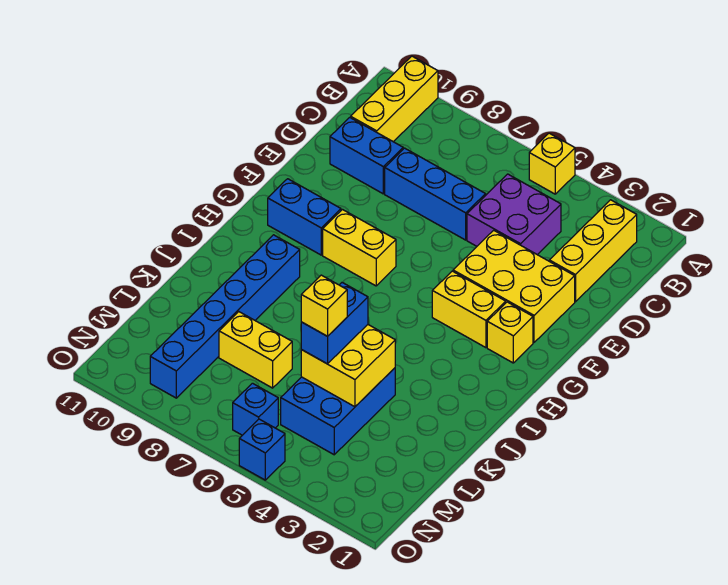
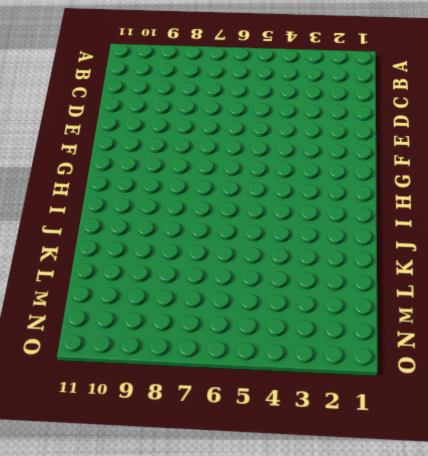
none -> yellow 1x1 brick [529,133,575,194]
none -> yellow 1x3 brick [351,56,438,142]
none -> yellow 1x3 brick [549,200,637,302]

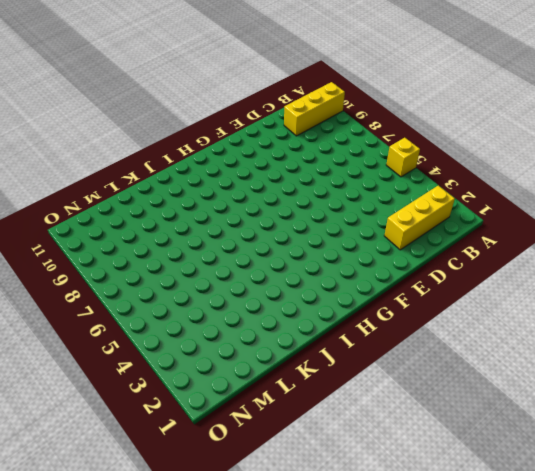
none -> purple 2x2 brick [467,174,561,255]
none -> blue 1x3 brick [385,148,486,240]
none -> blue 1x2 brick [330,117,403,194]

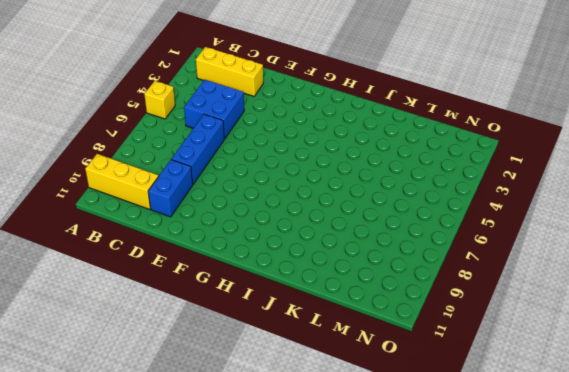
blue 2x2 brick [184,80,244,139] -> purple 2x2 brick [467,174,561,255]
none -> yellow 2x3 brick [453,230,575,342]
none -> yellow 1x1 brick [487,302,533,363]
none -> yellow 1x2 brick [432,271,506,348]

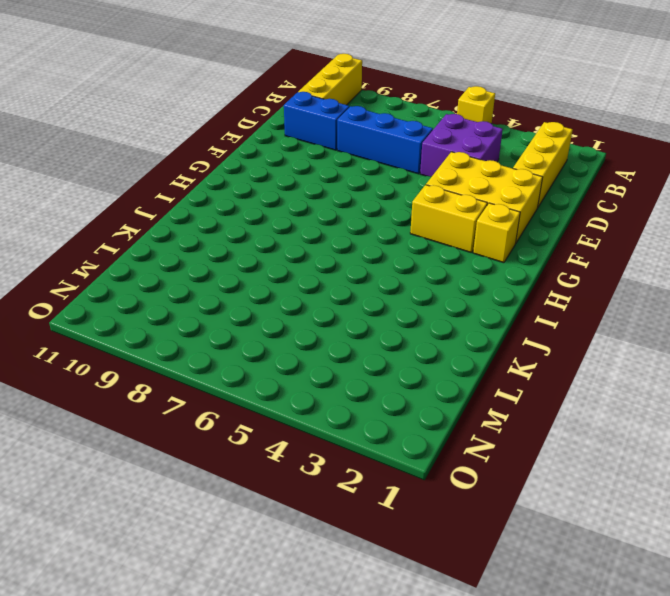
none -> yellow 1x2 brick [323,210,396,286]
none -> blue 1x2 brick [268,179,341,255]
none -> blue 1x6 brick [150,235,300,398]

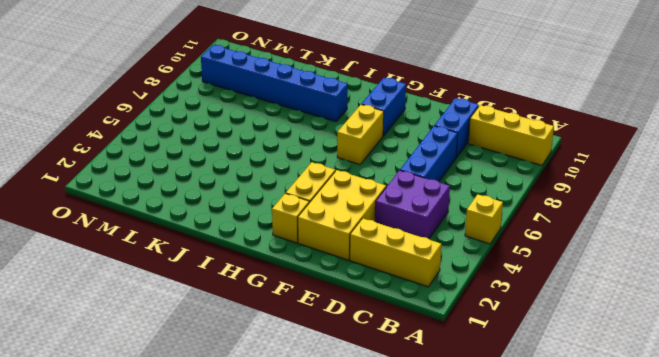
none -> blue 2x3 brick [281,368,395,455]
none -> yellow 1x2 brick [219,312,292,388]
none -> blue 1x1 brick [233,383,278,435]

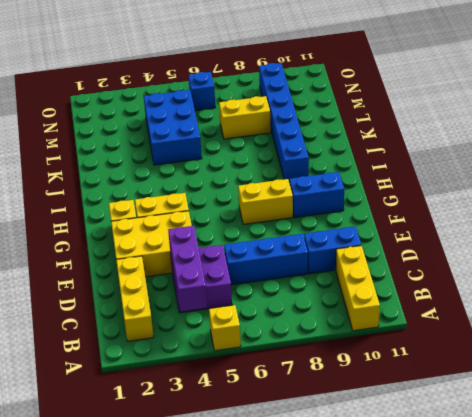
purple 1x3 brick [168,226,207,311] -> none
none -> blue 1x1 brick [239,419,285,480]
none -> yellow 2x2 brick [301,325,395,407]
none -> blue 1x2 brick [301,283,368,364]

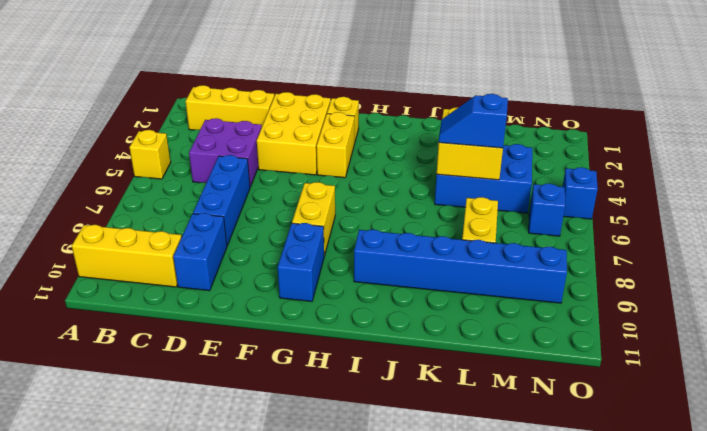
blue 1x2 slope [439,94,508,148] -> blue 1x2 brick [301,283,368,364]
none -> yellow 1x1 brick [301,275,347,336]

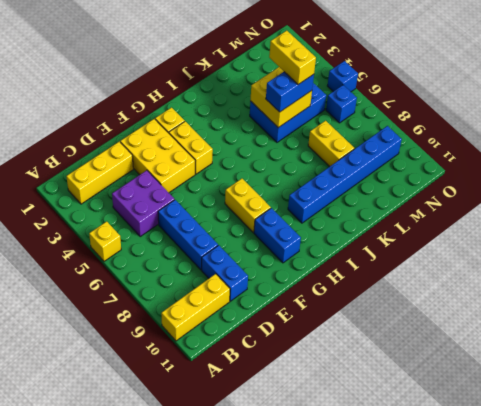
yellow 1x2 brick [269,30,316,85] -> yellow 1x1 brick [301,275,347,336]

